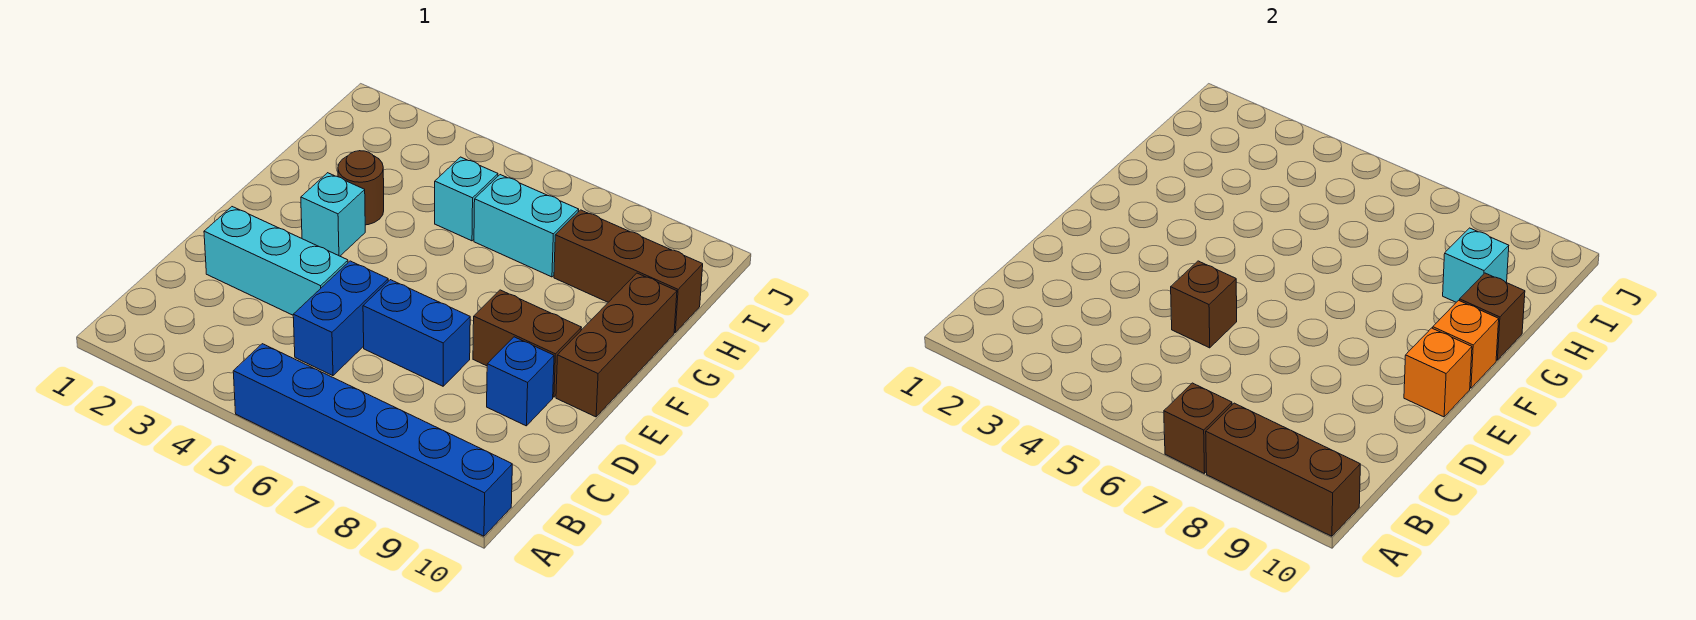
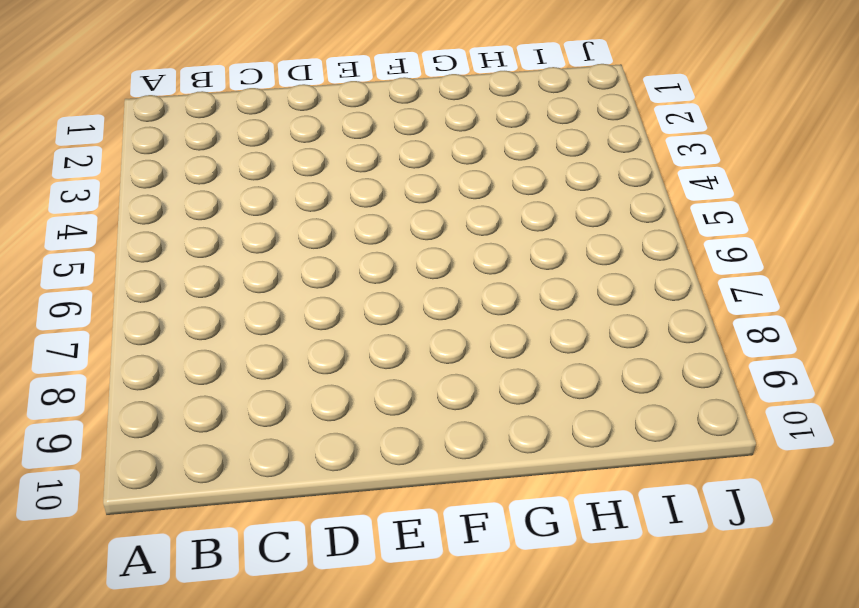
none -> blue 1x6 brick [233,344,512,536]
none -> blue 1x2 brick [293,261,388,376]
none -> cyan 1x3 brick [204,207,348,315]

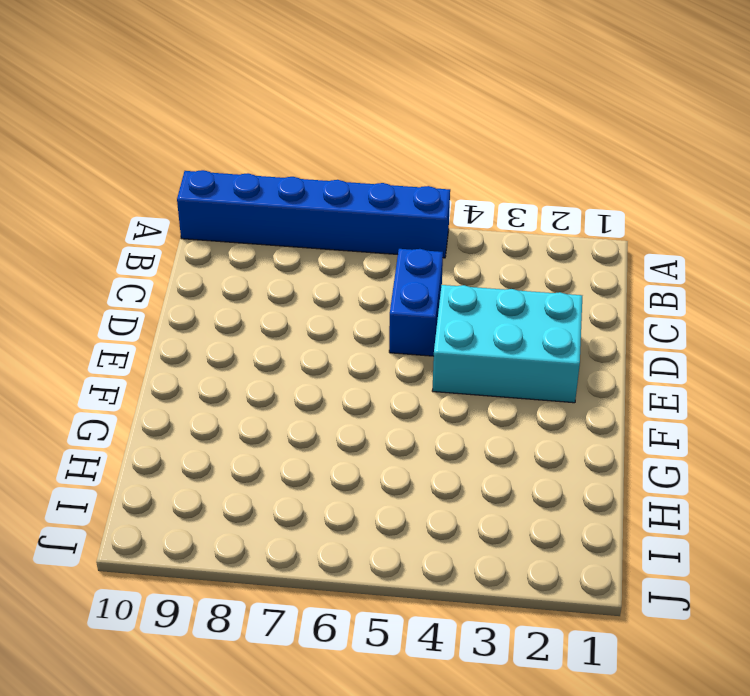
cyan 2x3 brick [432,285,582,403] -> cyan 1x3 brick [204,207,348,315]
none -> blue 1x2 brick [363,280,470,386]
none -> blue 1x1 brick [487,337,554,426]
none -> brown 1x2 brick [473,290,582,397]

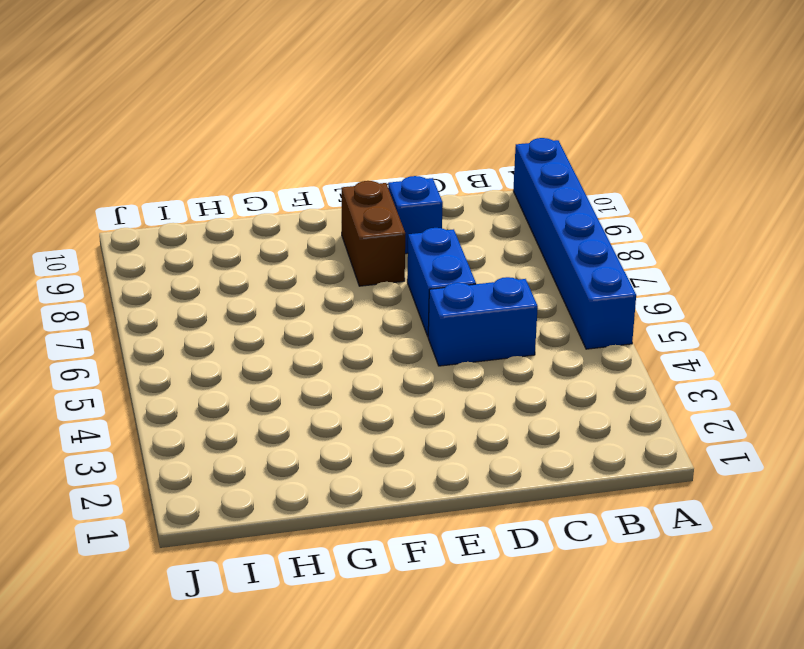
none -> cyan 1x3 brick [204,207,348,315]
none -> brown 1x3 brick [556,273,677,417]
none -> cyan 1x1 brick [301,173,365,256]

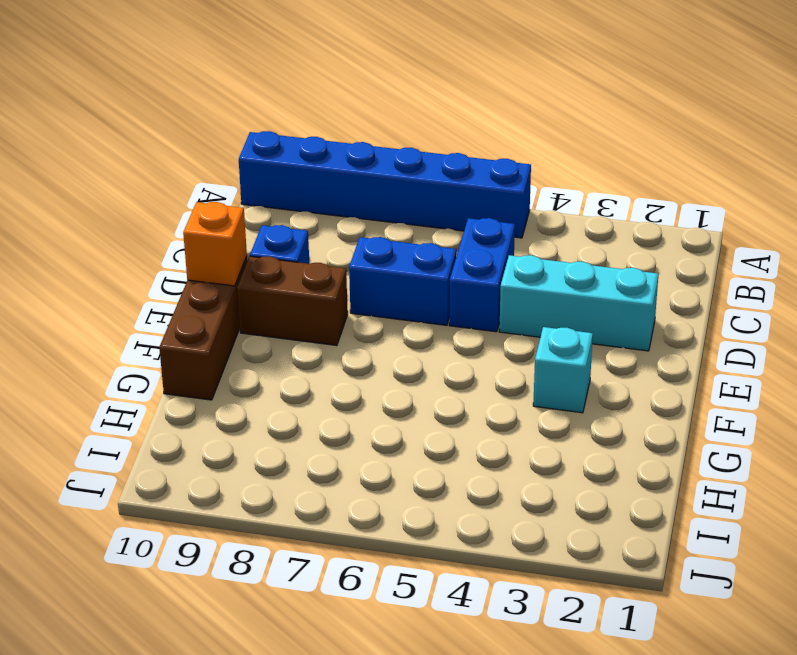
none -> brown 1x1 round brick [338,151,384,225]
none -> cyan 1x1 brick [435,157,498,241]
none -> cyan 1x2 brick [474,175,579,277]

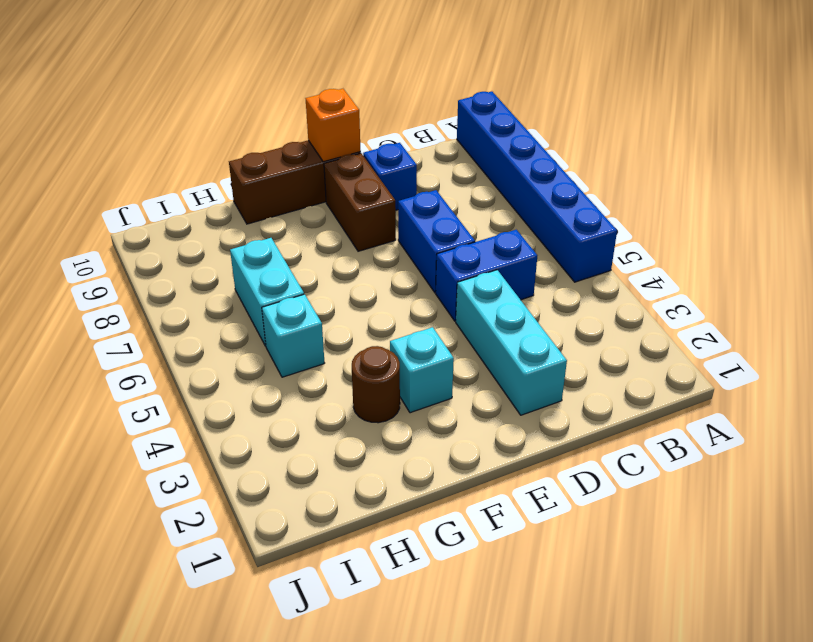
none -> brown 1x3 brick [554,210,703,332]
none -> brown 1x1 brick [1164,383,1232,474]
none -> brown 1x3 brick [1206,403,1360,536]

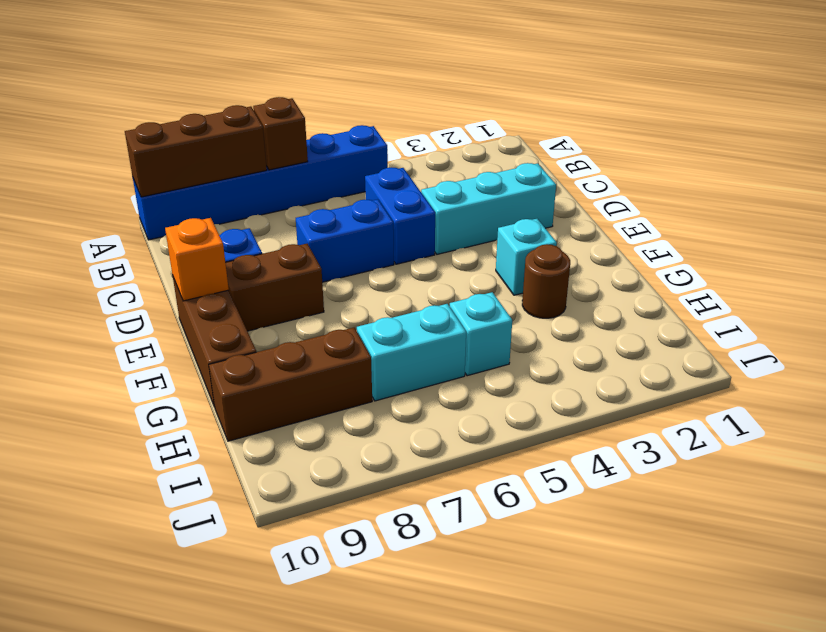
none -> brown 1x1 brick [1171,261,1237,348]
none -> orange 1x1 brick [1433,300,1499,388]
none -> brown 1x1 brick [1460,273,1525,360]

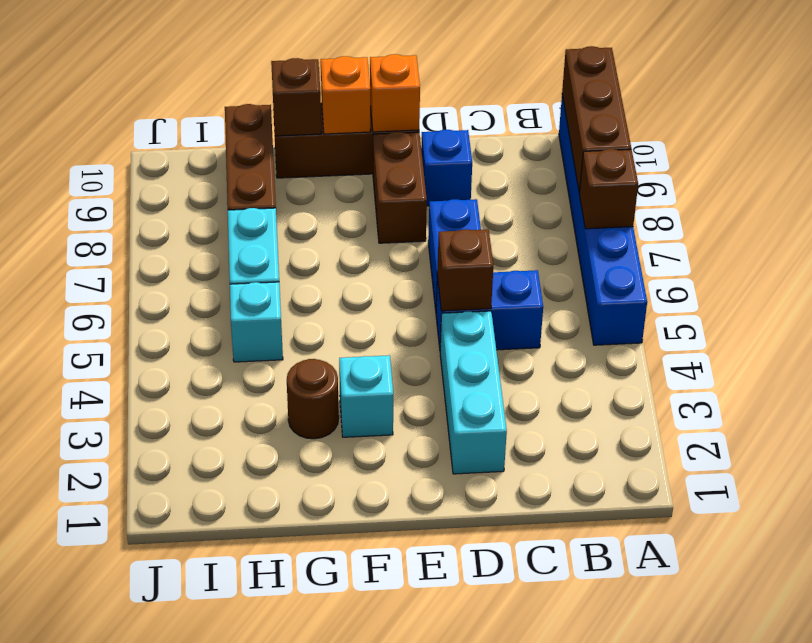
none -> cyan 1x1 brick [1443,228,1509,302]

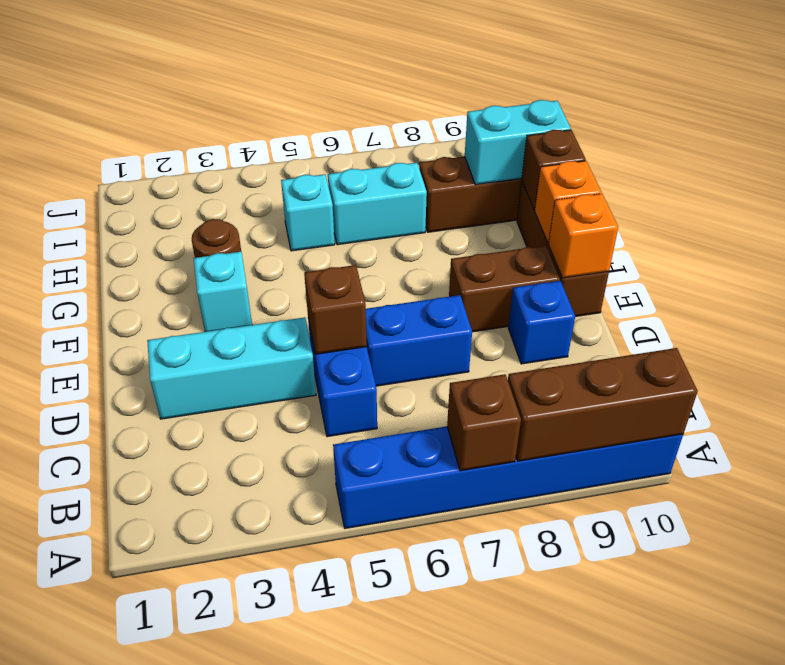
cyan 1x2 brick [465,100,571,185] -> cyan 1x1 brick [1443,228,1509,302]

